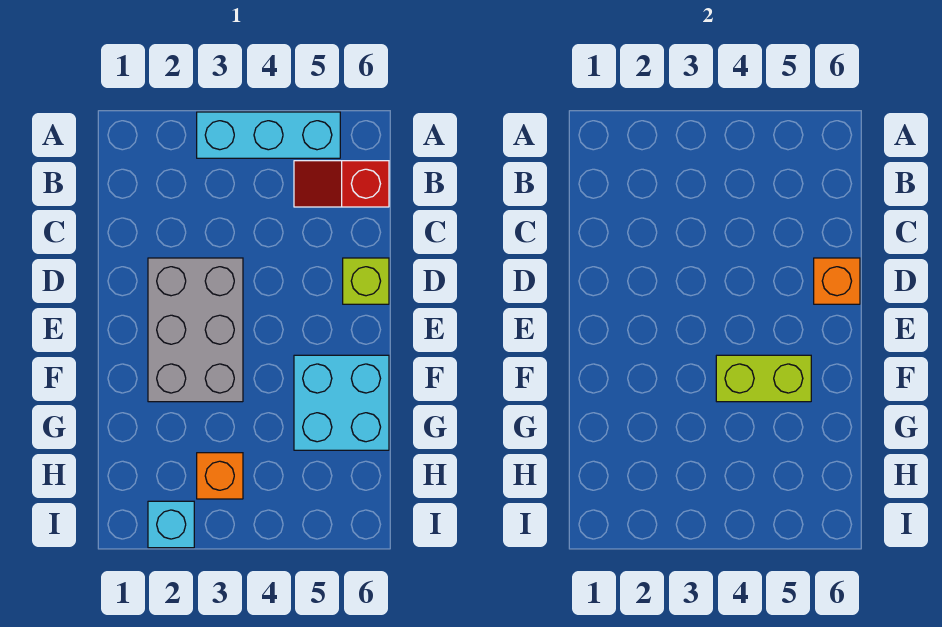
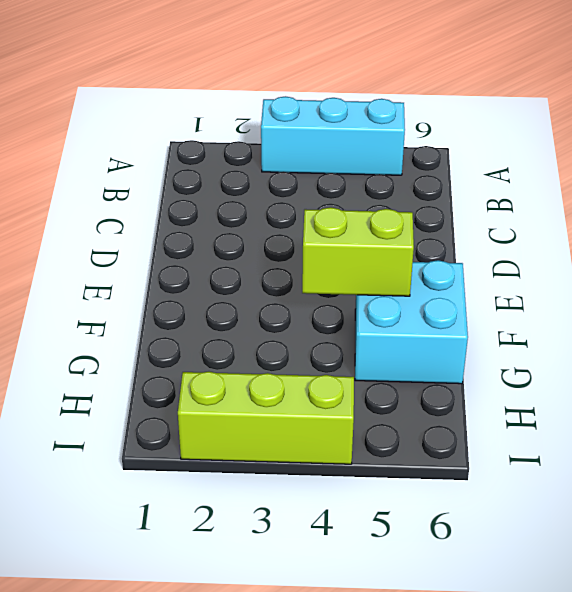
lime 1x3 brick [178,372,354,464] -> cyan 1x1 brick [148,501,194,548]
none -> red 1x2 slope [294,161,389,207]
none -> grey 2x3 brick [148,258,243,402]

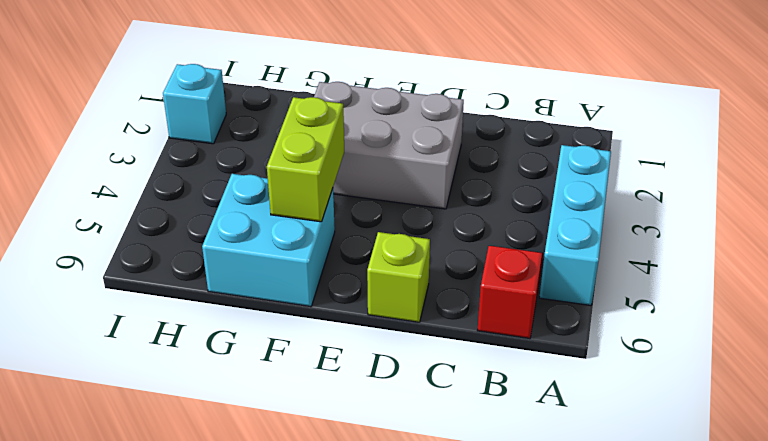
none -> orange 1x1 brick [197,453,243,499]
none -> orange 1x1 brick [814,258,860,304]

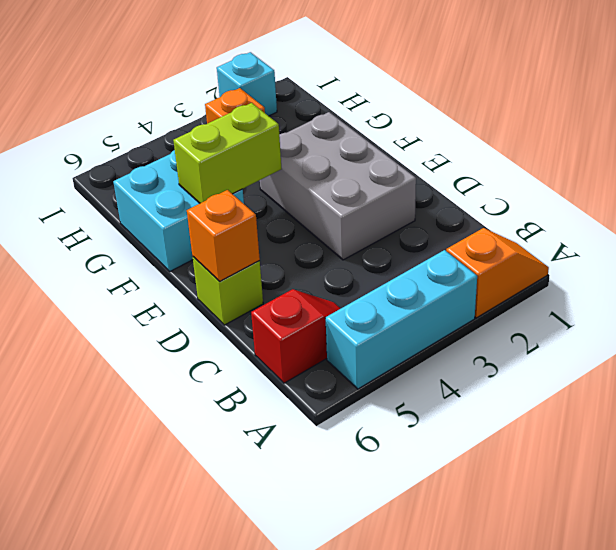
orange 1x2 slope [446,228,549,318] -> none

